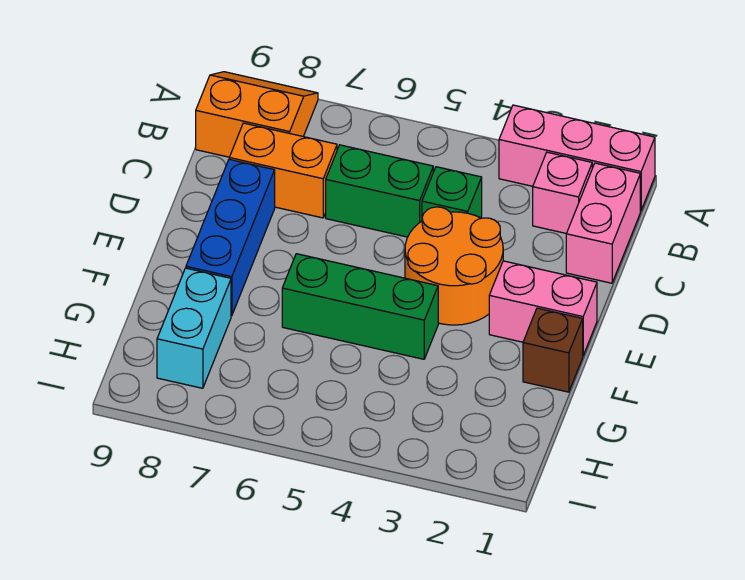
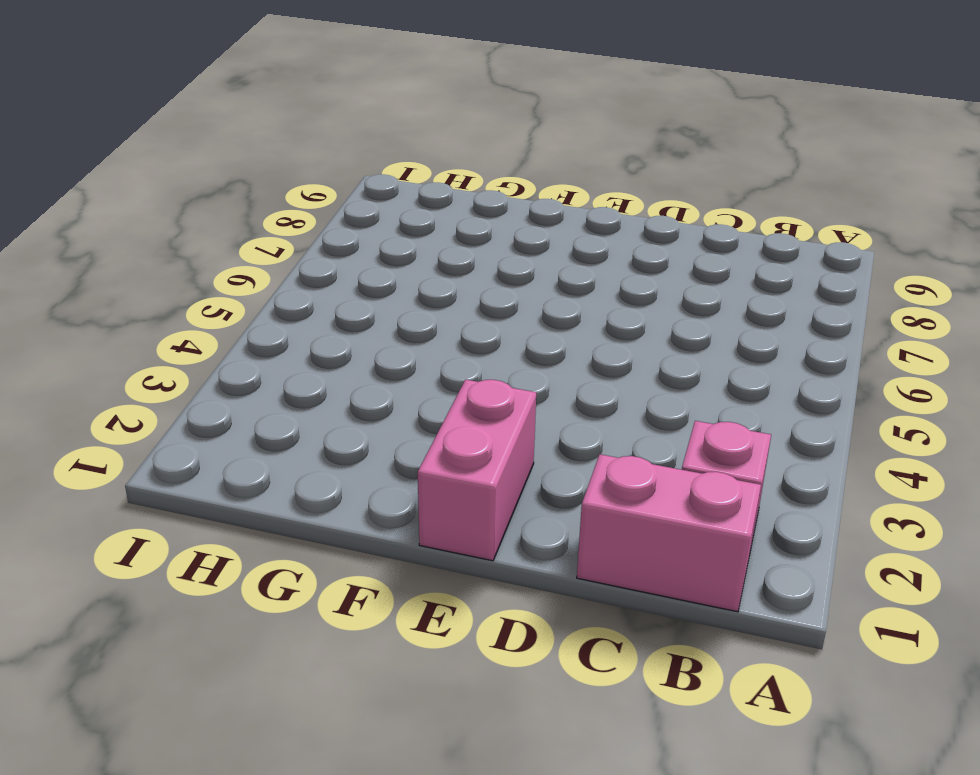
none -> pink 1x3 brick [499,105,655,211]
none -> orange 2x2 slope [196,72,318,157]
none -> green 1x1 brick [422,167,482,218]

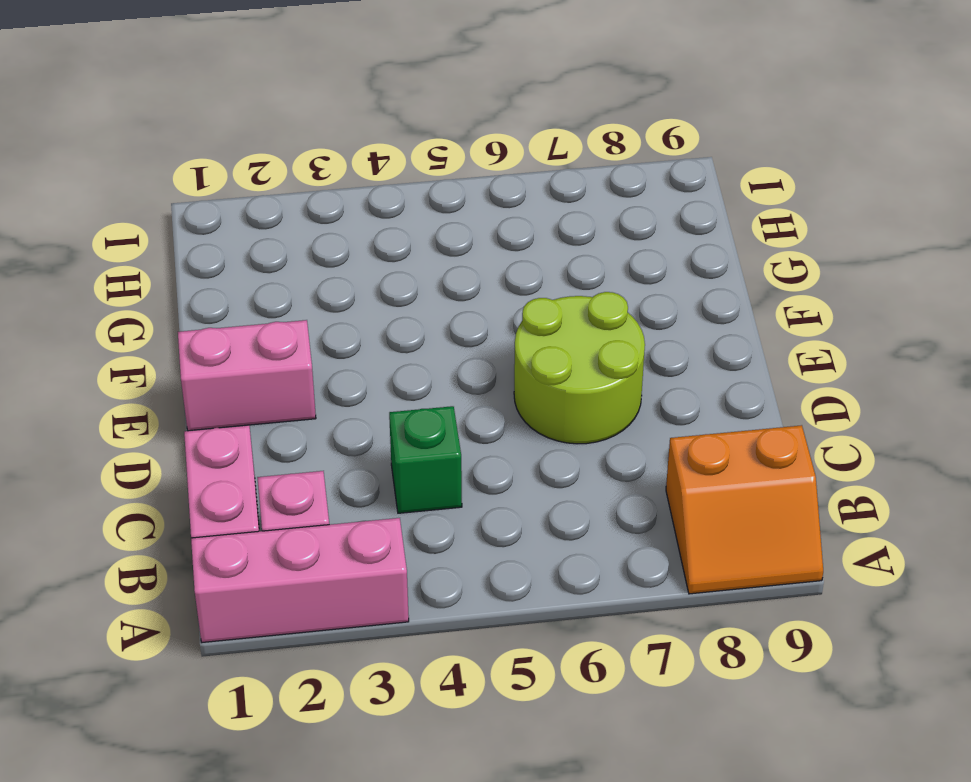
lime 2x2 round brick [514,292,645,444] -> none
none -> green 1x2 brick [326,145,433,237]
none -> orange 1x2 brick [229,123,337,218]
none -> orange 2x2 round brick [405,207,503,325]

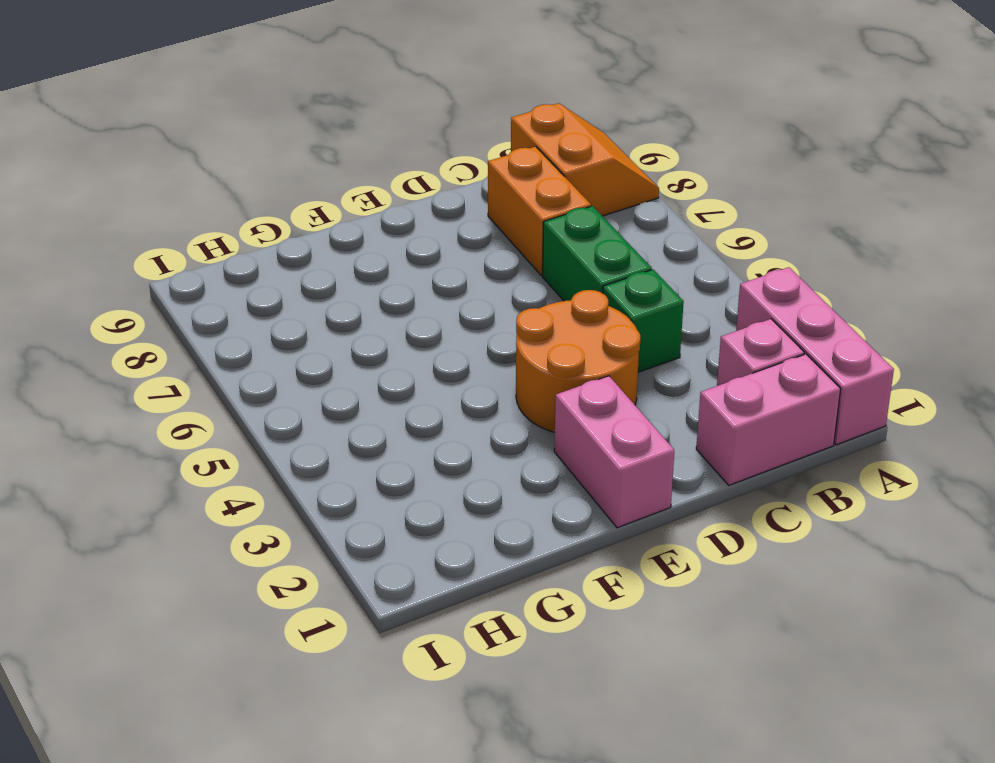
none -> blue 1x3 brick [186,159,275,316]
none -> brown 1x1 brick [523,308,583,392]
none -> green 1x3 brick [282,254,438,359]

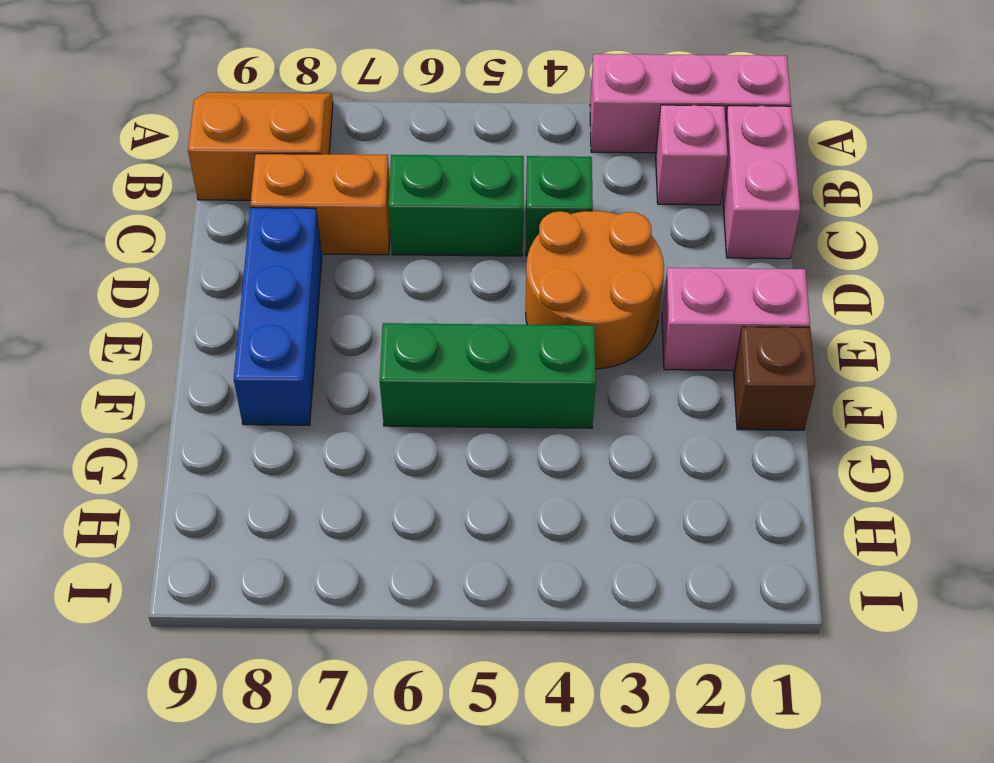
none -> cyan 1x2 brick [157,268,231,388]

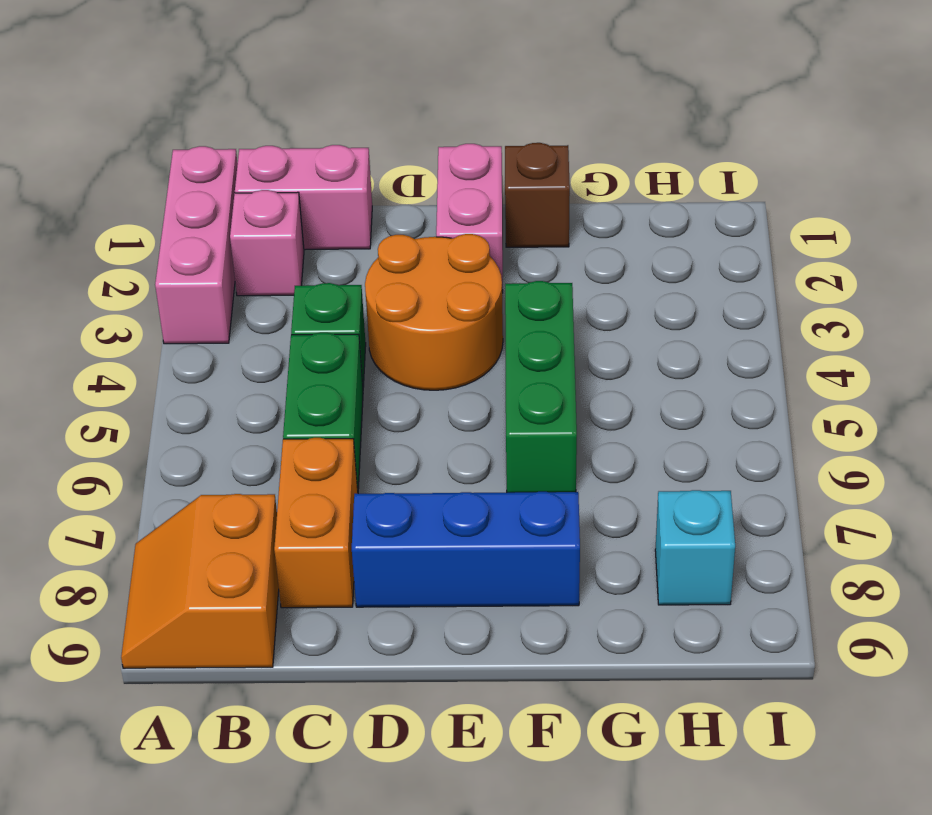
cyan 1x1 brick [655,490,735,605] -> cyan 1x2 brick [157,268,231,388]

